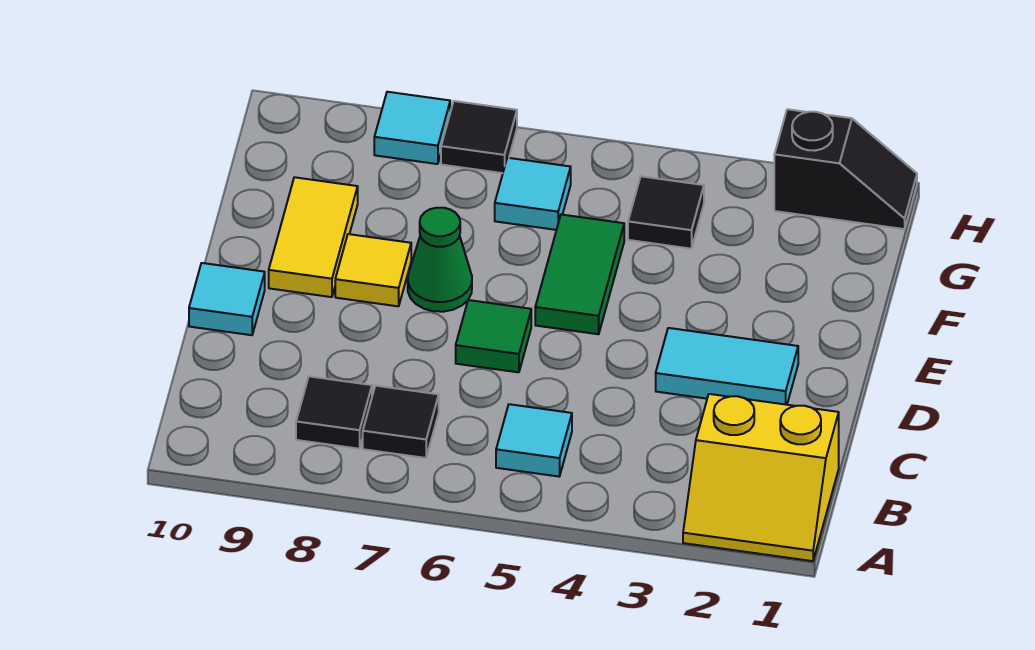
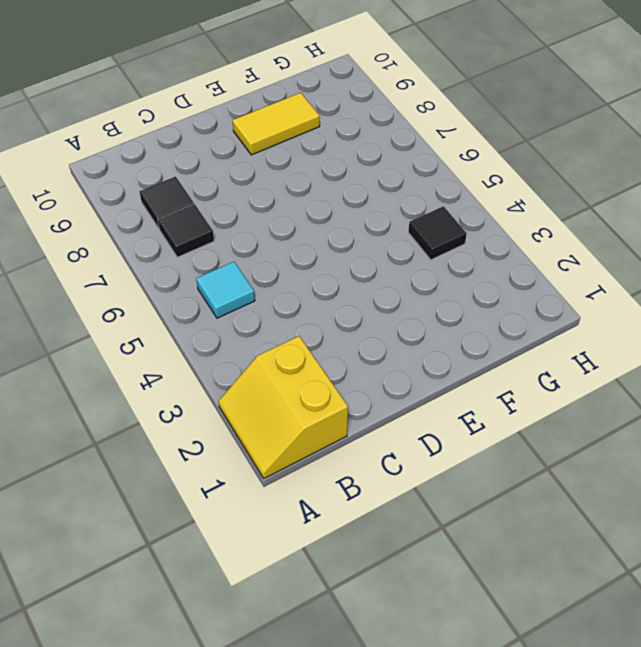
none -> cyan 1x2 tile [656,328,798,405]
none -> green 1x1 tile [456,300,531,372]
none -> cyan 1x1 tile [189,263,265,335]

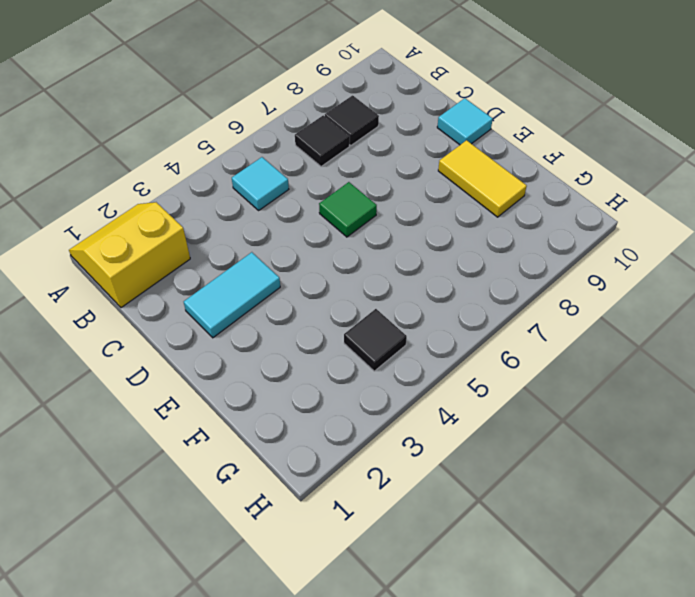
none -> green 1x2 tile [535,214,624,334]
none -> green 1x1 cone [408,208,472,312]
none -> yellow 1x1 tile [335,234,411,306]

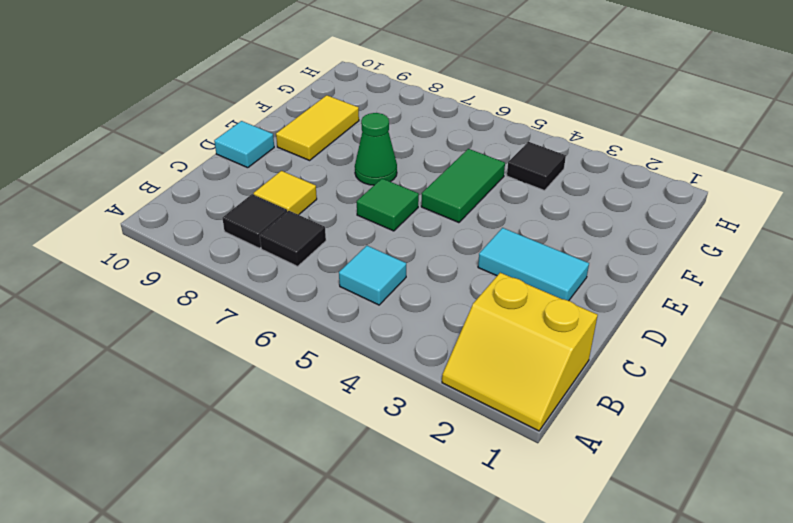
yellow 1x1 tile [253,171,317,215] -> yellow 1x1 tile moved to [335,234,411,306]
none -> cyan 1x1 tile [495,158,571,230]
none -> black 1x2 slope [774,109,917,229]
none -> black 1x1 tile [441,101,517,173]

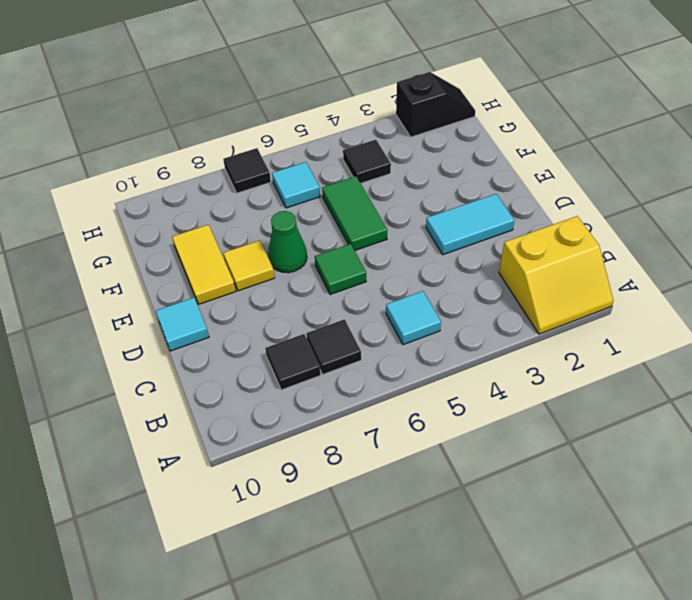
none -> cyan 1x1 tile [374,92,450,164]

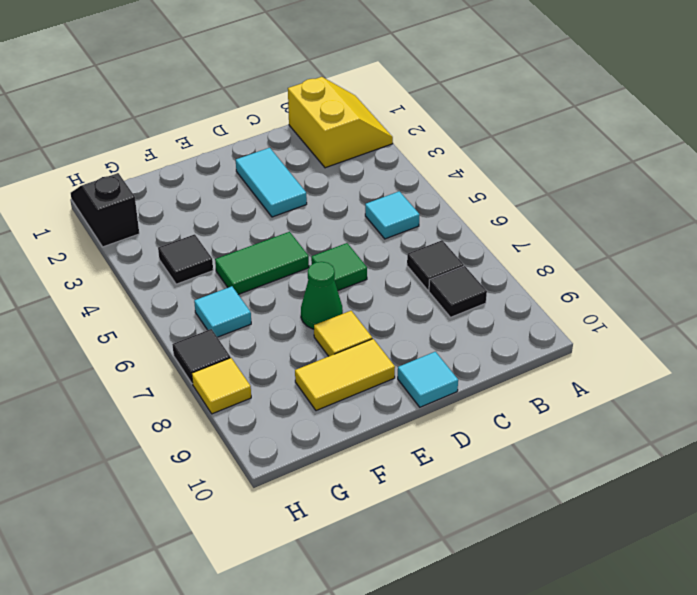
yellow 1x1 tile [192,358,251,414] -> cyan 1x1 tile [374,92,450,164]

